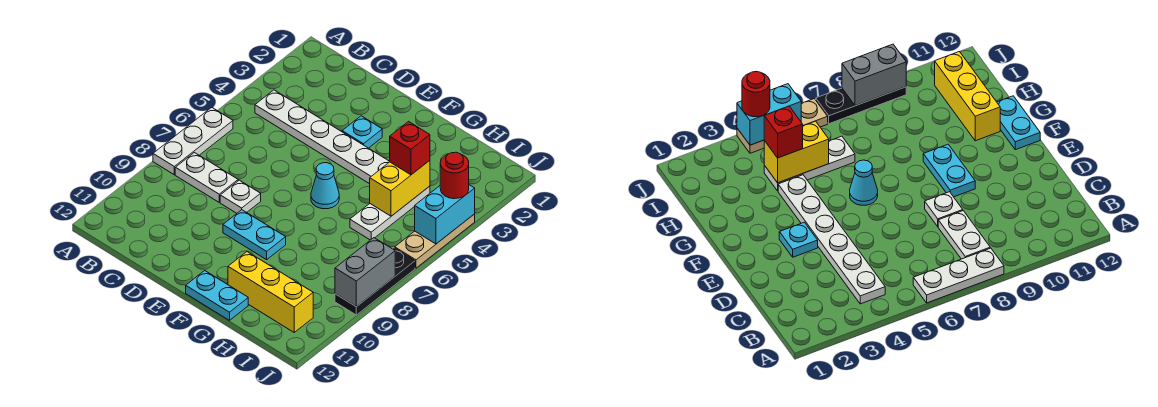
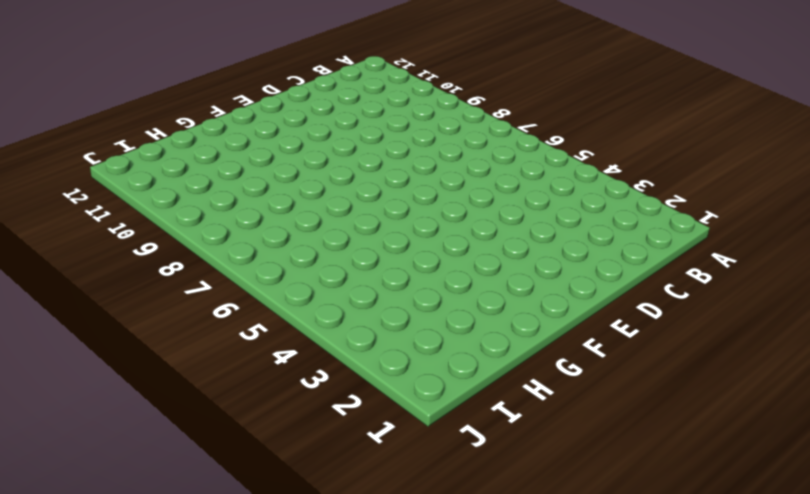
none -> white 1x3 plate [153,107,233,175]
none -> white 1x6 plate [255,90,390,184]
none -> white 1x2 plate [175,153,238,202]

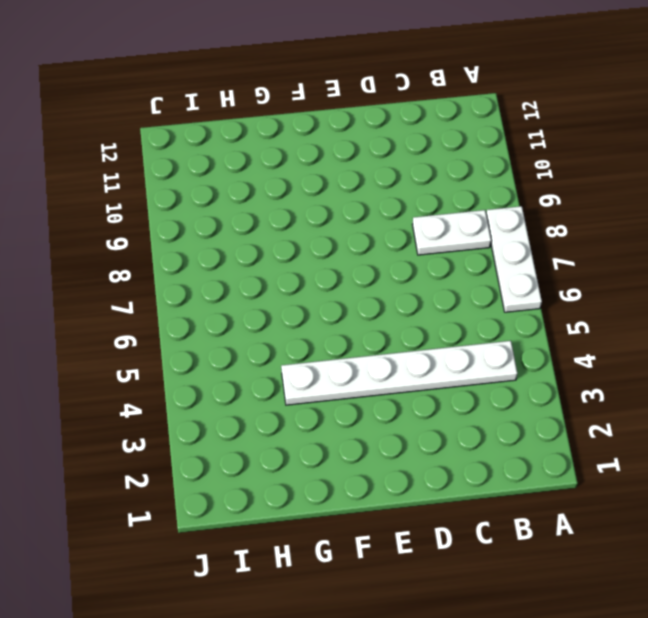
none -> white 1x1 plate [220,180,261,213]
none -> cyan 1x1 plate [342,116,382,148]
none -> cyan 1x2 plate [223,210,286,260]

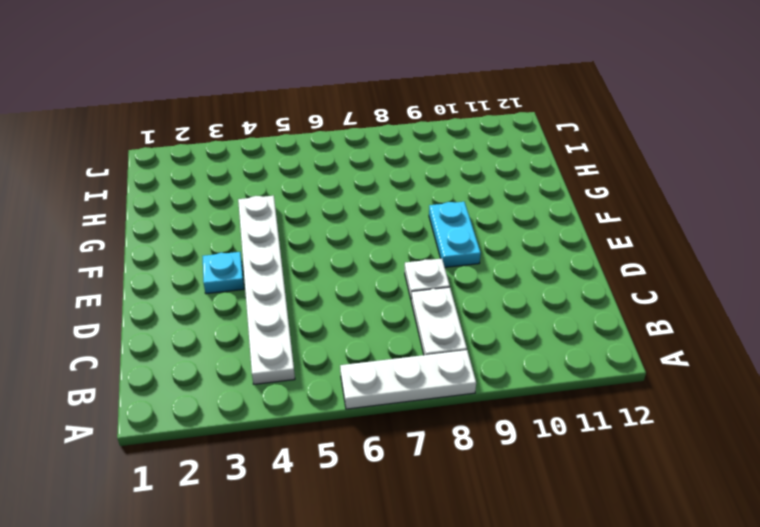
none -> cyan 1x1 cone [311,163,339,209]
none -> cyan 1x2 plate [186,271,248,320]
none -> yellow 1x3 brick [228,252,313,332]

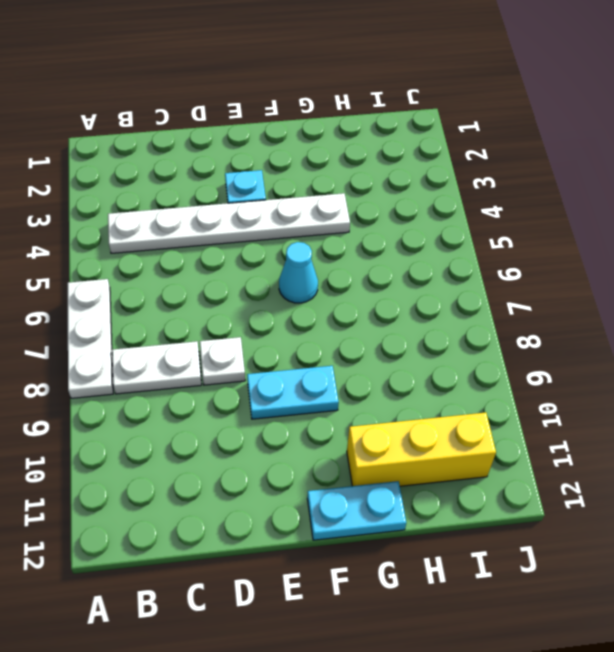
none -> white 1x3 plate [350,186,430,240]
none -> tan 1x3 plate [395,214,475,268]
none -> black 1x3 plate [335,248,415,315]

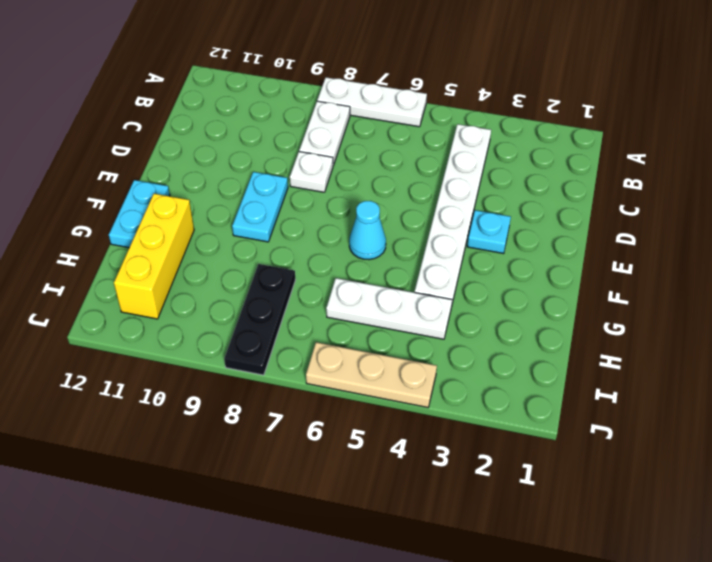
black 1x3 plate [224,264,295,375] -> black 1x3 plate turned to [335,248,415,315]
none -> yellow 1x2 brick [370,160,430,216]
none -> cyan 1x2 brick [415,185,475,244]
none -> grey 1x2 brick [335,238,395,307]

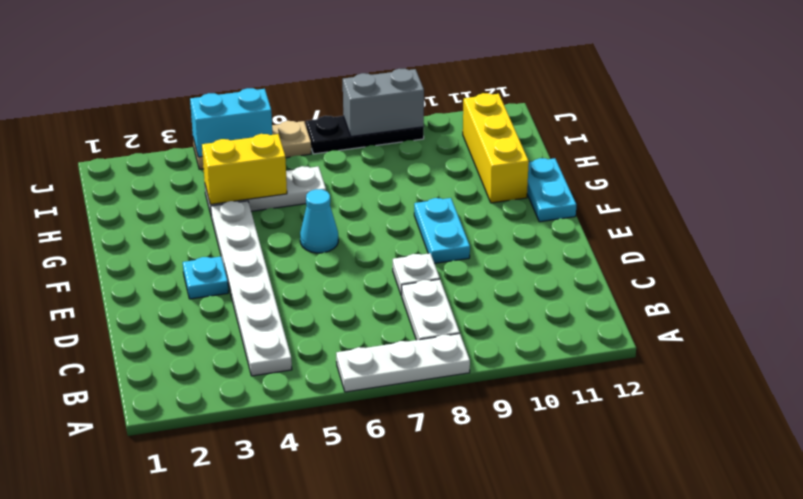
none -> red 1x1 brick [390,122,430,175]
none -> red 1x1 round brick [440,152,469,199]

